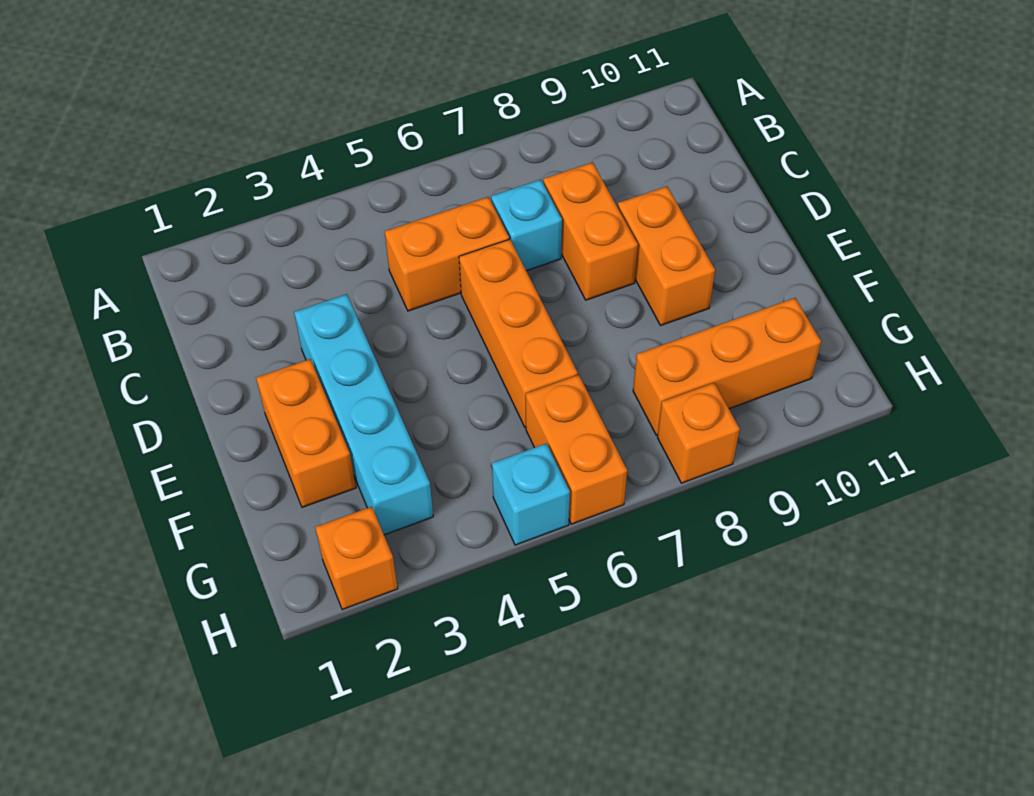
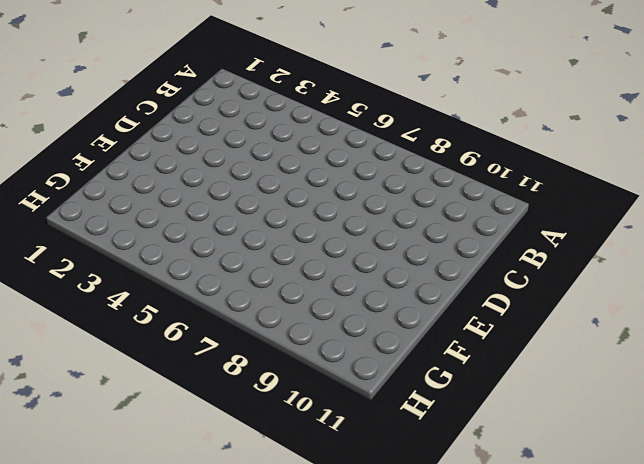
none -> orange 1x2 brick [385,197,509,311]
none -> cyan 1x1 brick [491,180,562,271]
none -> orange 1x2 brick [543,162,638,300]

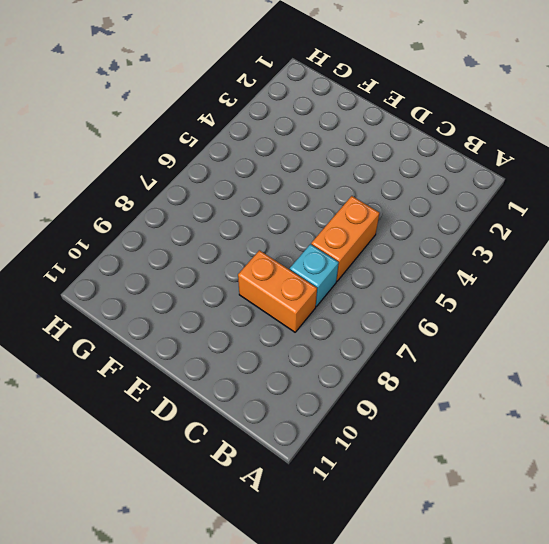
none -> cyan 1x4 brick [294,294,433,535]
none -> orange 1x3 brick [459,239,578,427]
none -> orange 1x2 brick [618,186,715,326]

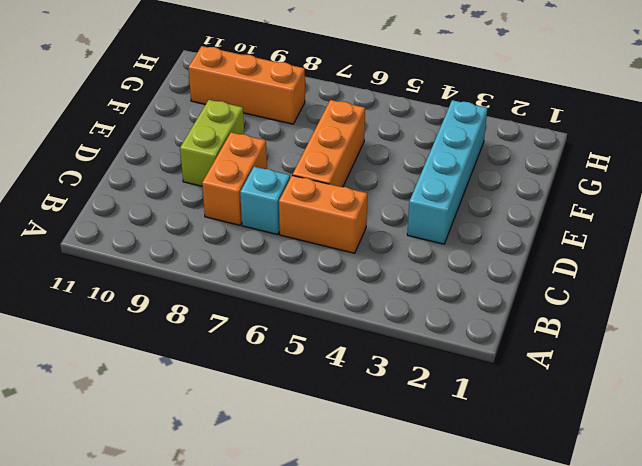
lime 1x2 brick [180,100,244,186] -> orange 1x2 brick [618,186,715,326]
none -> orange 1x2 brick [256,359,356,507]
none -> orange 1x2 brick [526,375,627,524]
none -> orange 1x1 brick [315,507,398,610]

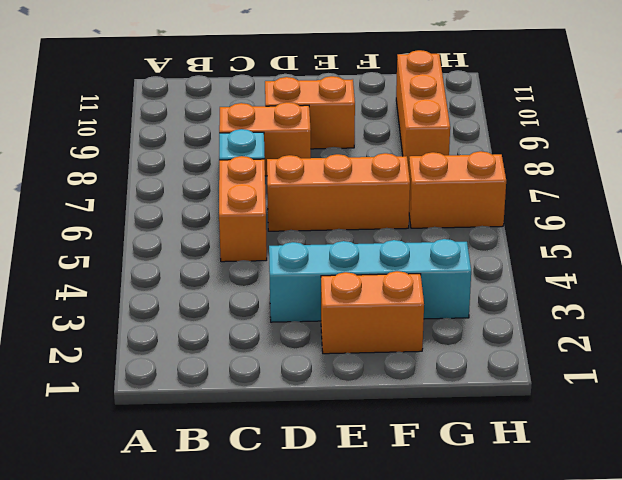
none -> orange 1x1 brick [315,507,398,610]
none -> cyan 1x1 brick [492,443,570,545]
none -> orange 1x1 brick [658,383,740,483]

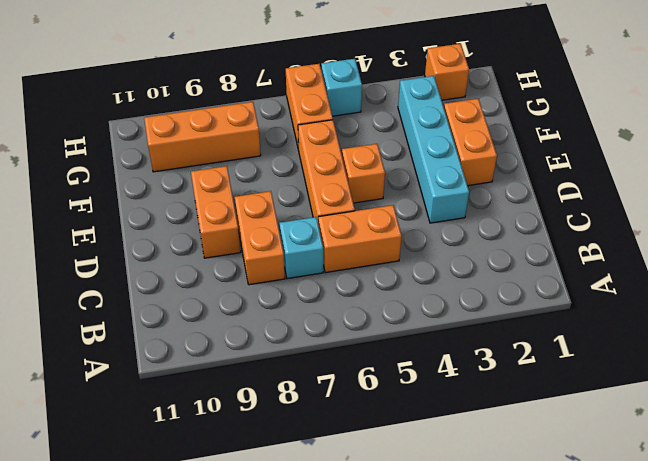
orange 1x1 brick [342,144,385,203] -> orange 1x1 brick moved to [658,383,740,483]

